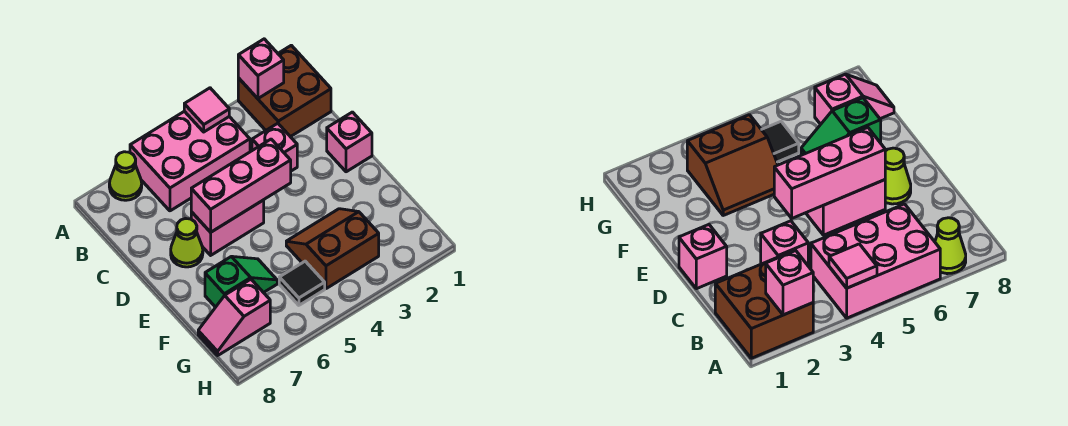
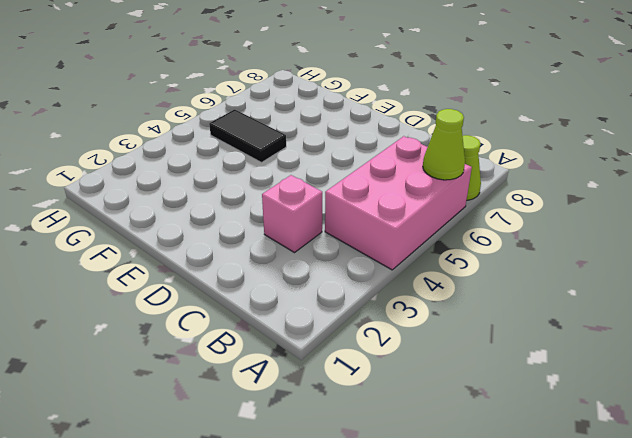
lime 1x1 cone [423,109,465,180] -> lime 1x1 cone moved to [171,219,203,267]
black 1x2 tile [209,109,286,163] -> black 1x1 tile [279,261,325,305]
none -> brown 2x2 brick [238,45,331,137]
none -> pink 1x1 brick [327,112,372,172]
none -> pink 1x2 brick [191,200,264,255]

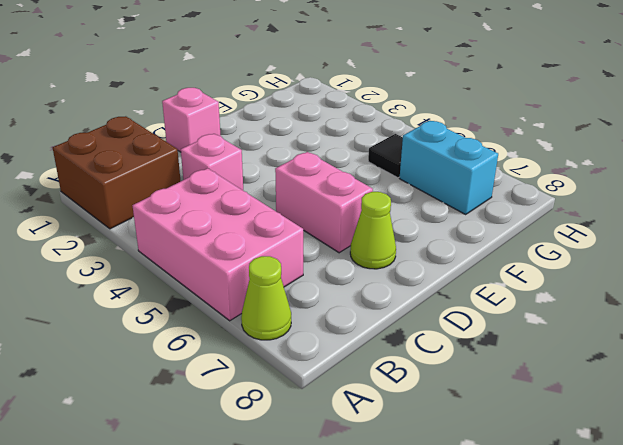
cyan 1x2 brick [400,121,498,214] -> pink 1x2 slope [198,279,270,355]
none -> brown 2x2 slope [286,209,379,289]
none -> green 1x2 slope [205,256,277,307]
none -> pink 1x1 brick [238,39,284,98]

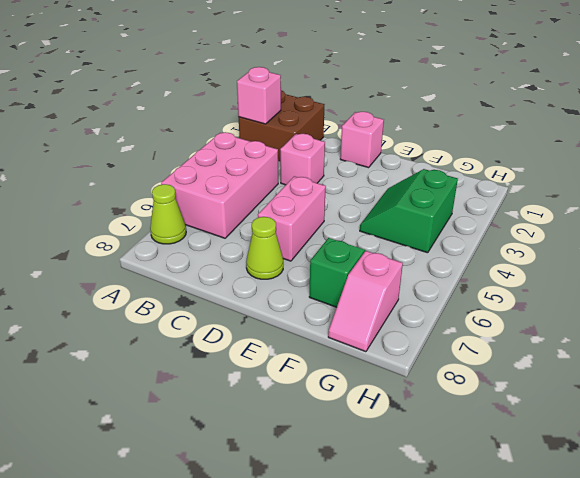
green 2x2 slope [360,169,458,253] -> brown 2x2 slope [286,209,379,289]
none -> black 1x1 tile [279,261,325,305]
none -> pink 1x1 tile [184,88,229,132]
none -> pink 1x3 brick [191,139,291,232]

